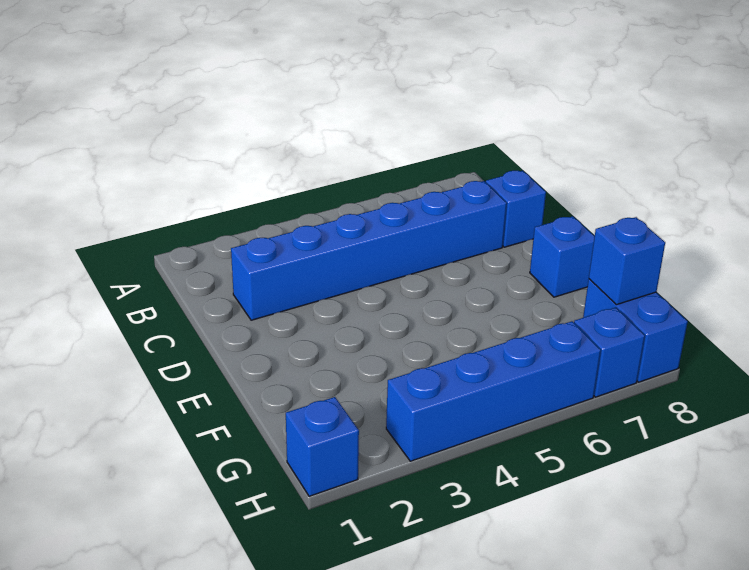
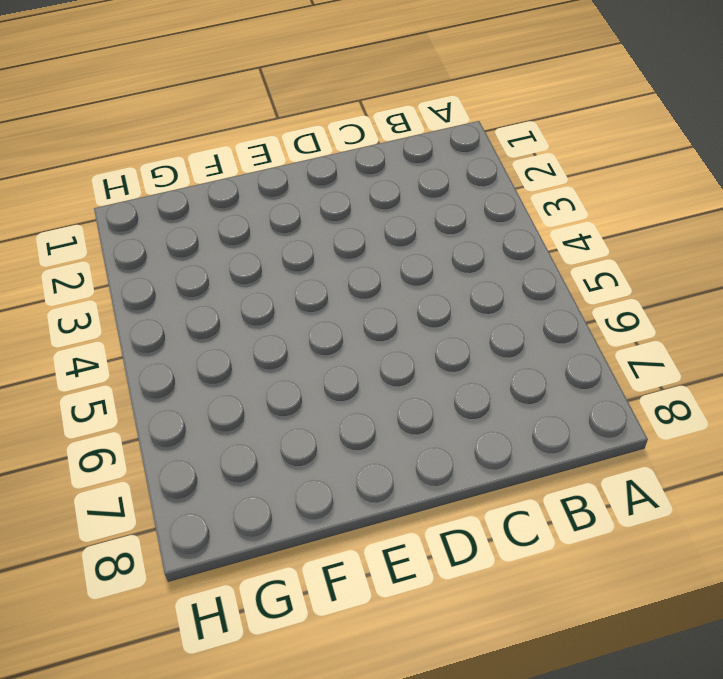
none -> blue 1x6 brick [231,181,507,320]
none -> blue 1x1 brick [486,171,546,247]

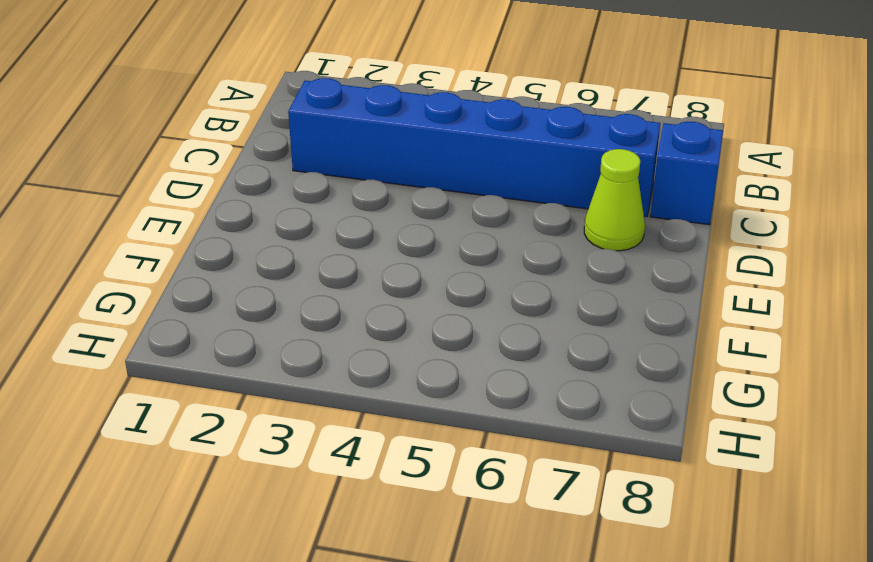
lime 1x1 cone [584,149,645,251] -> none
none -> blue 1x1 brick [530,216,595,297]
none -> blue 1x2 brick [583,279,688,382]

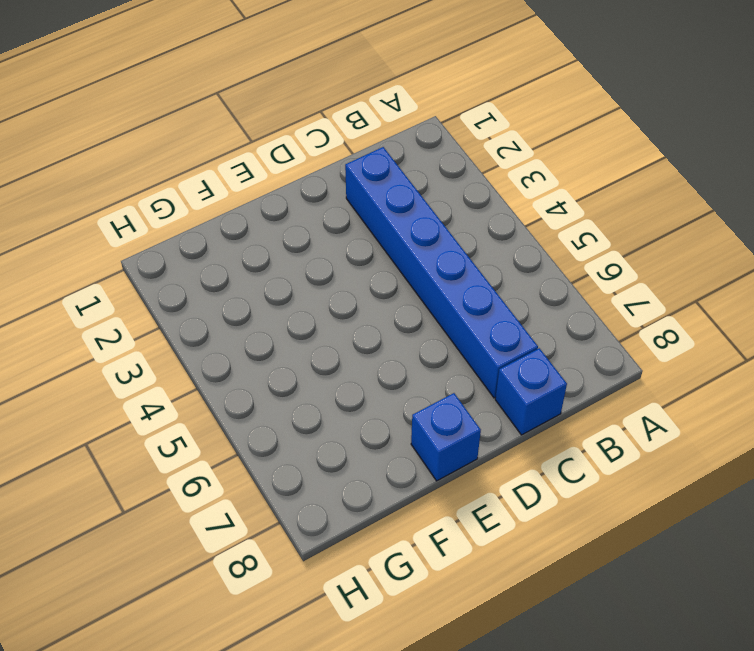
none -> blue 1x2 brick [583,279,688,382]
none -> blue 1x1 brick [286,397,359,496]

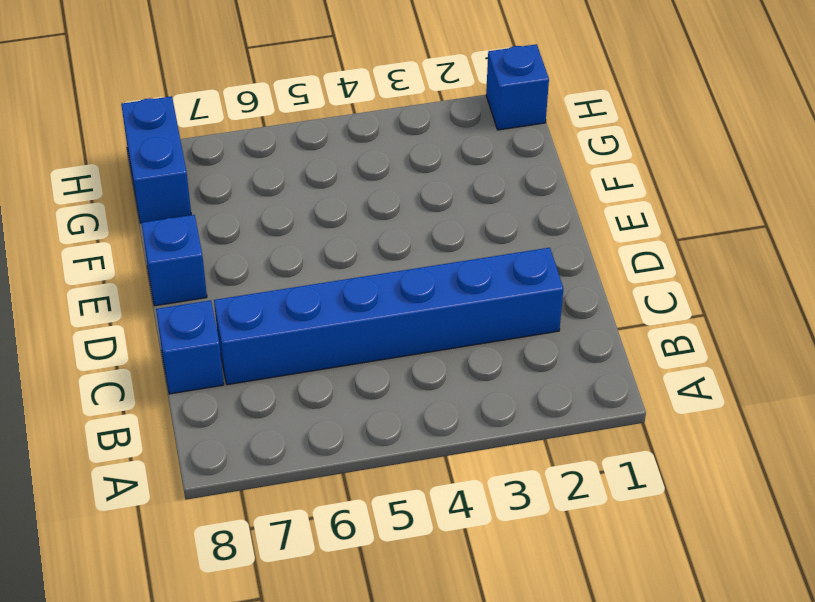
none -> blue 1x4 brick [386,321,601,461]
none -> blue 1x1 brick [574,307,645,397]

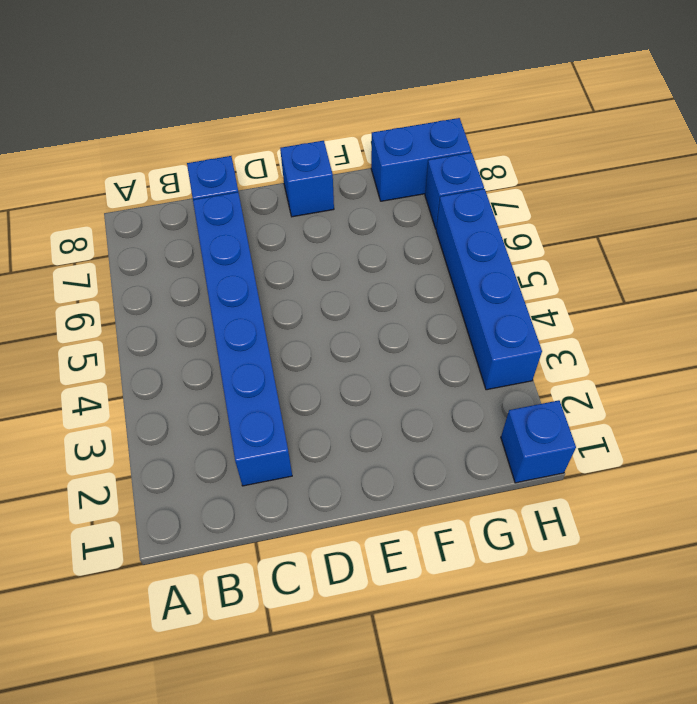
none -> blue 1x1 brick [589,217,665,305]

